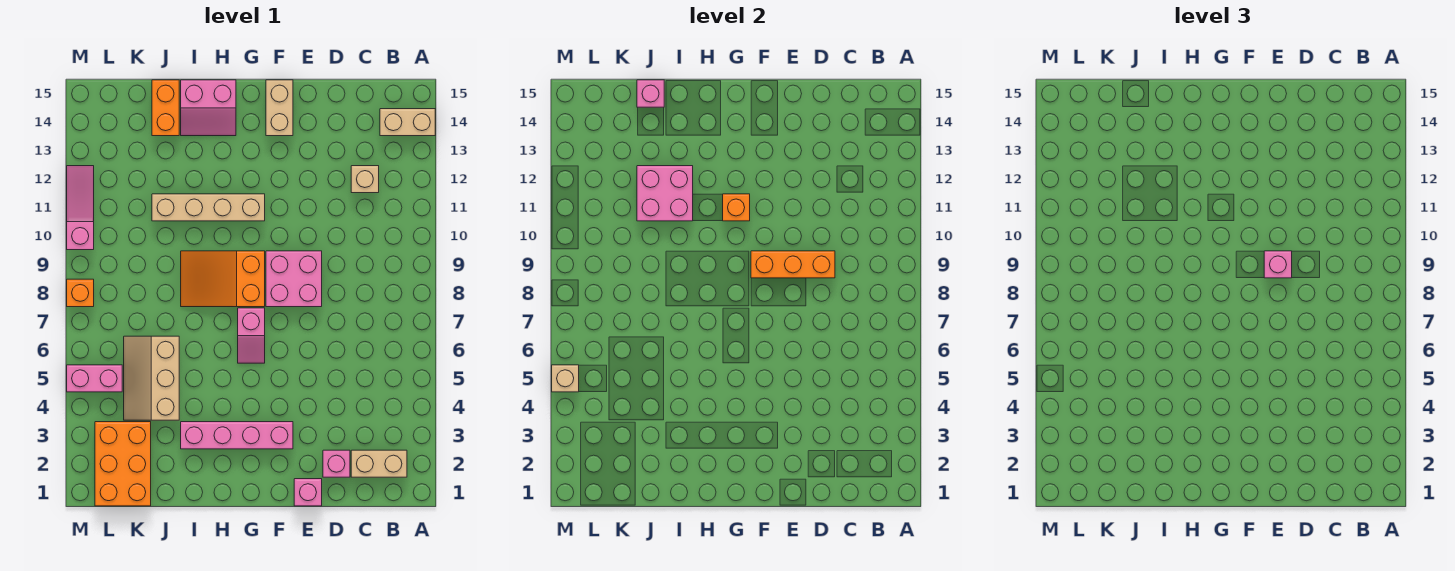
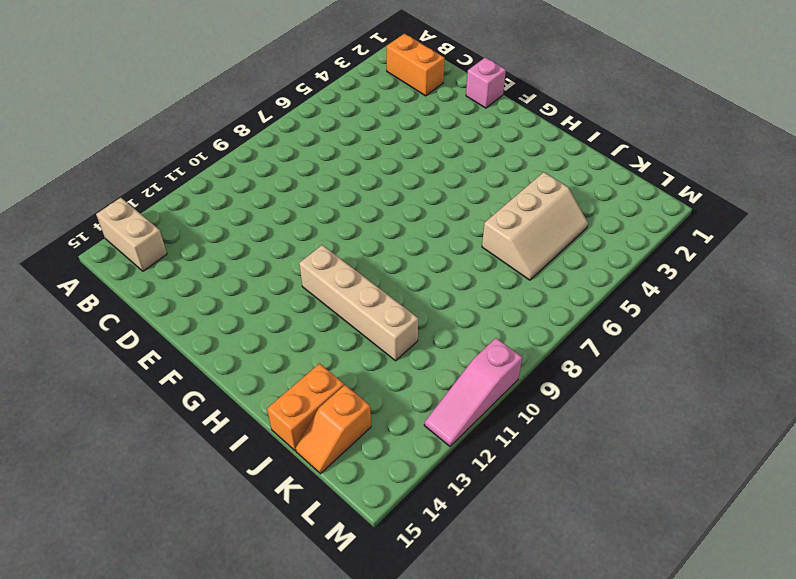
orange 1x2 brick [386,34,445,96] -> tan 1x2 brick [351,450,407,477]
orange 1x2 slope [296,385,371,474] -> none
none -> tan 1x1 brick [351,166,379,193]
none -> pink 1x1 brick [323,450,350,477]
none -> pink 2x2 brick [266,251,322,307]

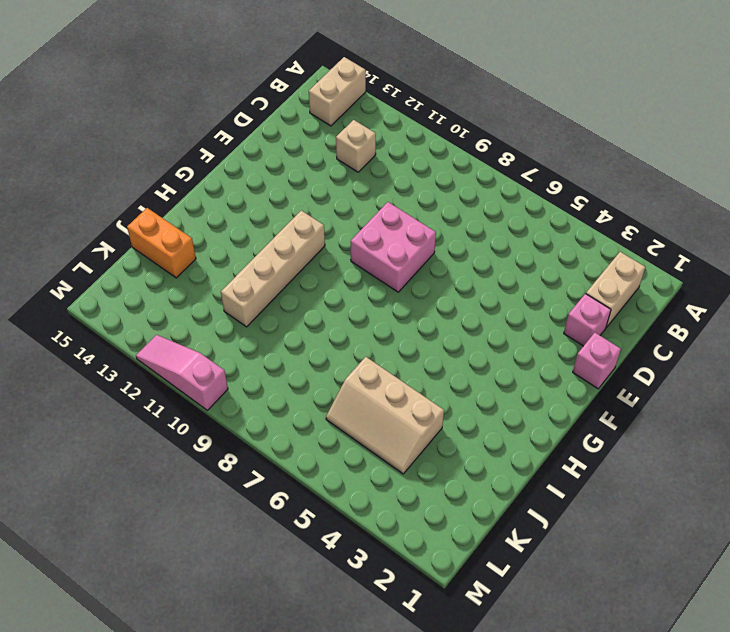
none -> pink 1x4 brick [181,422,293,449]
none -> tan 1x2 brick [266,80,293,136]
none -> pink 1x2 slope [238,308,265,363]

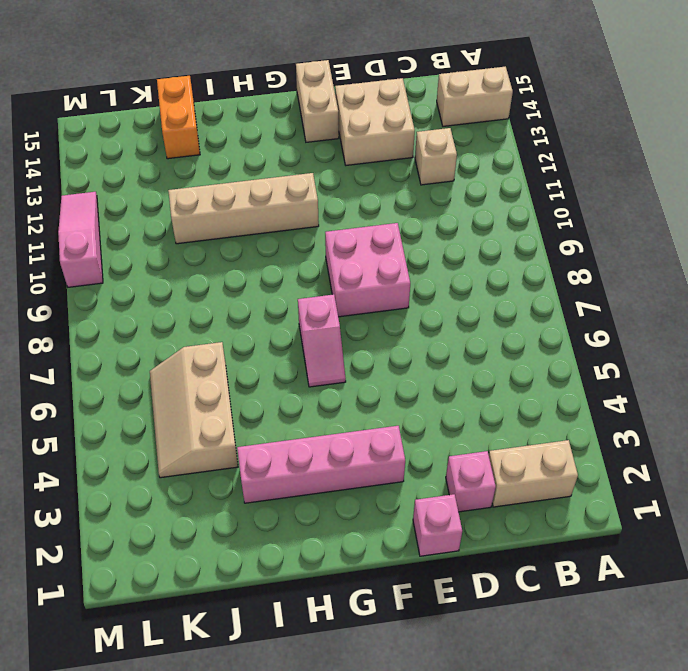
tan 2x2 brick [335,78,415,165] -> none
none -> orange 2x3 slope [181,251,265,307]
none -> pink 2x2 slope [181,80,236,136]
none -> orange 2x3 brick [95,422,151,506]

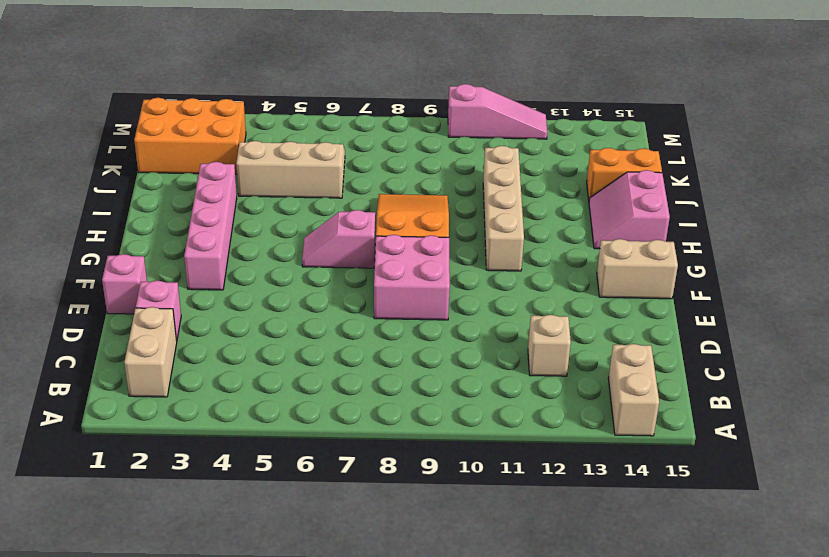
none -> pink 1x2 brick [67,365,122,392]
none -> orange 1x1 brick [67,279,94,307]
none -> orange 1x3 brick [751,251,835,278]

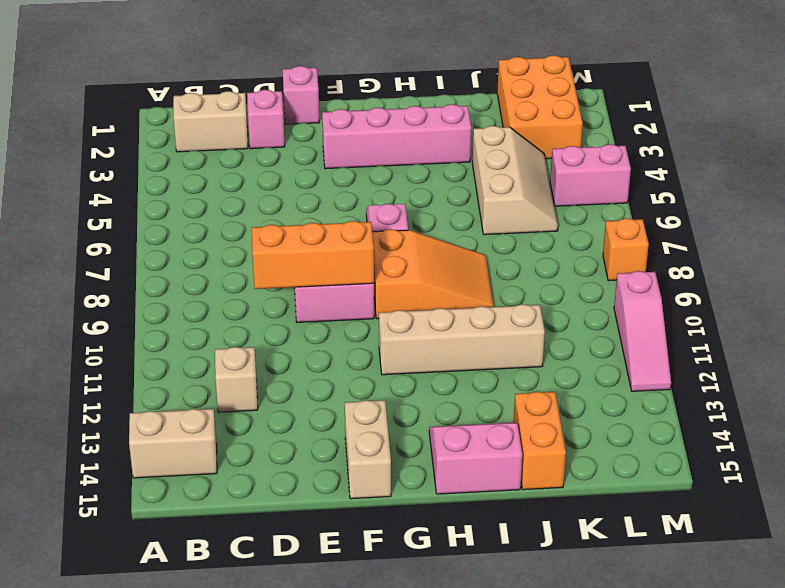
none -> orange 1x1 brick [723,194,750,221]
none -> pink 2x2 brick [637,166,693,221]
none -> pink 1x1 brick [637,80,664,107]

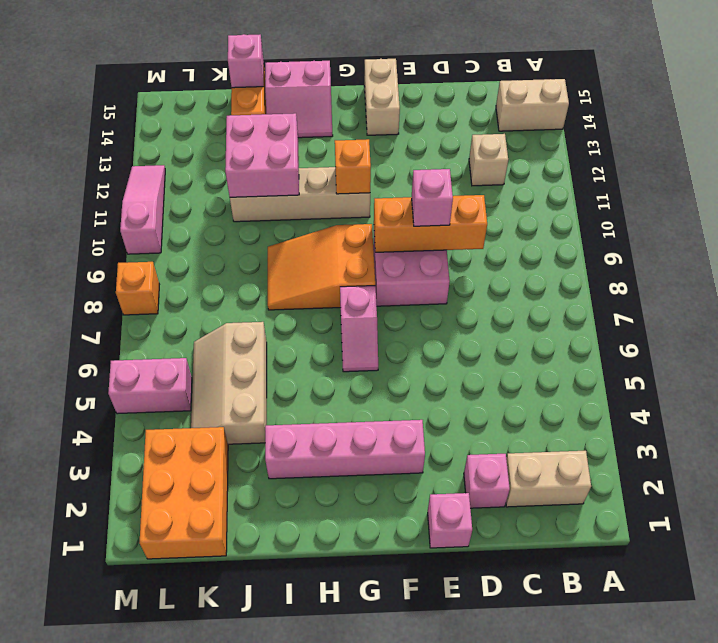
none -> tan 1x1 brick [552,365,579,392]

